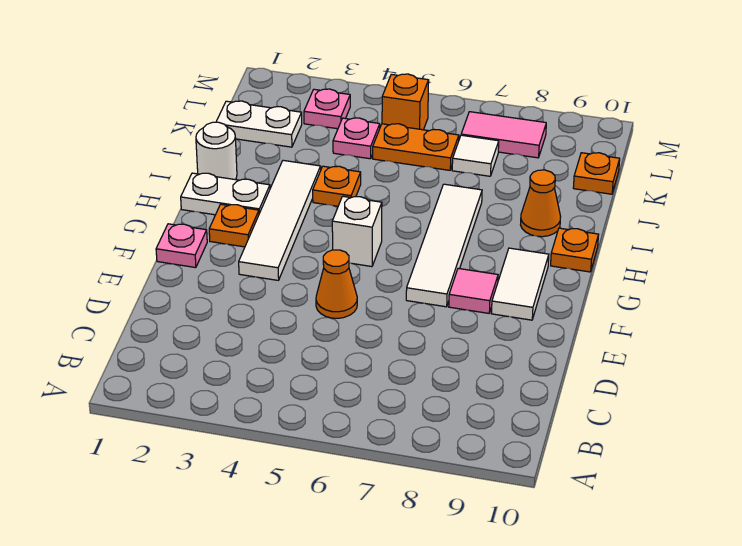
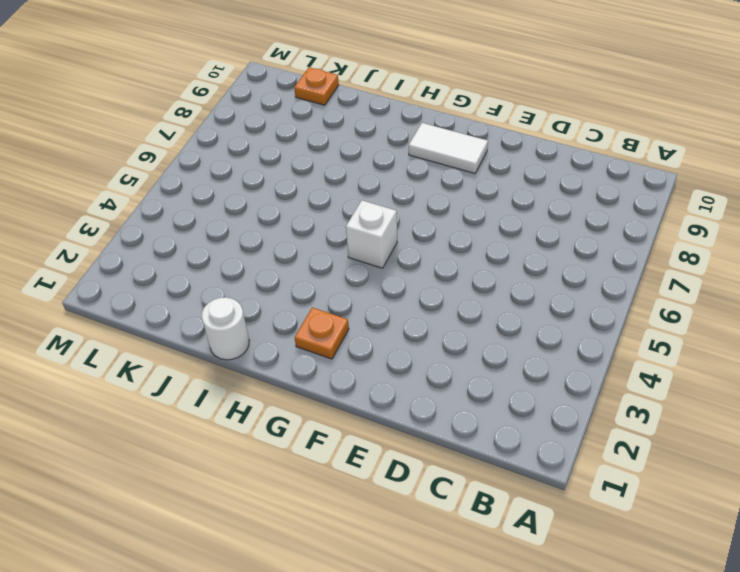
none -> orange 1x1 cone [316,250,357,318]
none -> pink 1x1 plate [156,224,207,268]
none -> white 1x4 tile [239,160,321,280]

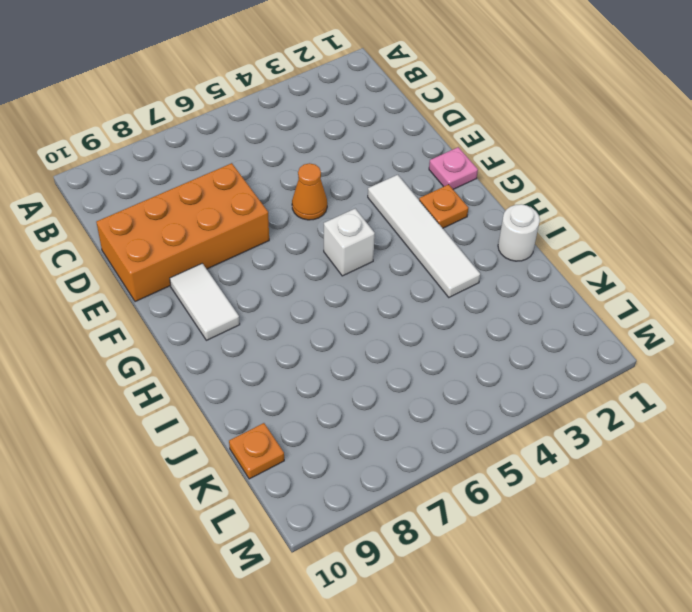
orange 2x4 brick [96,163,269,302] -> none
none -> white 1x4 tile [406,184,482,307]
none -> pink 1x1 tile [449,268,498,313]
none -> white 1x2 plate [181,173,270,215]

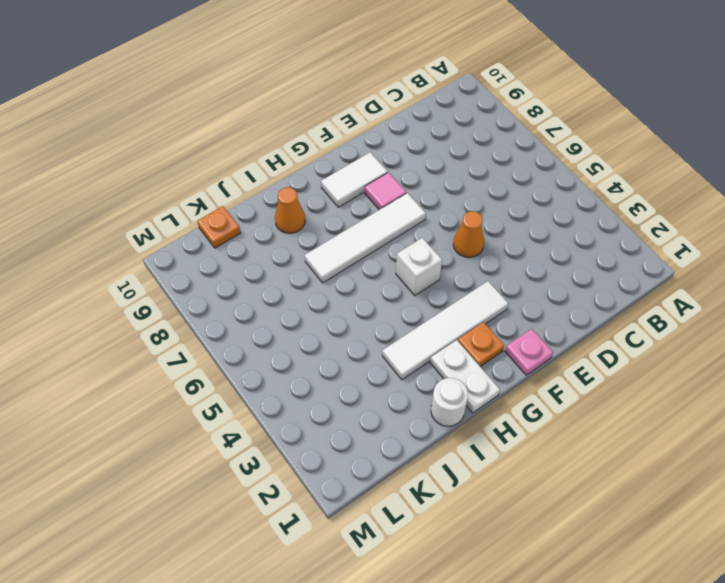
none -> orange 1x1 plate [551,228,599,272]
none -> orange 1x1 plate [313,166,361,206]
none -> white 1x2 plate [216,101,302,147]

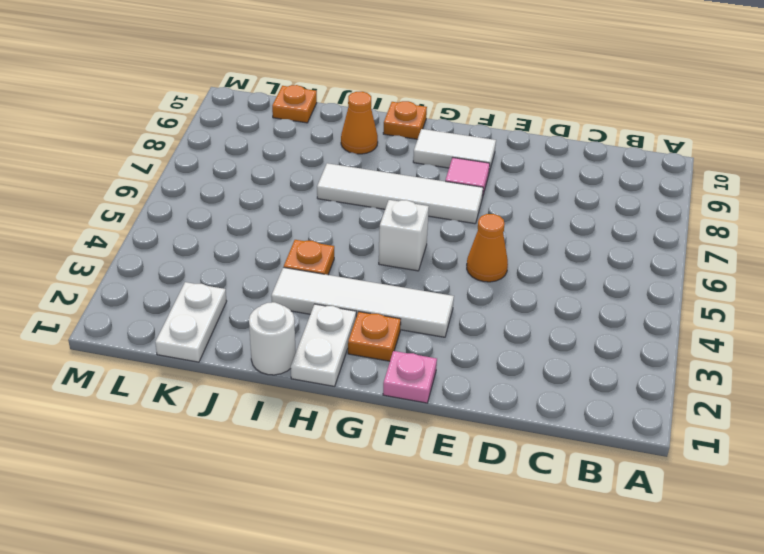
none -> pink 1x1 plate [333,118,380,159]
none -> orange 1x2 plate [373,124,459,170]
none -> white 1x1 tile [452,135,499,176]

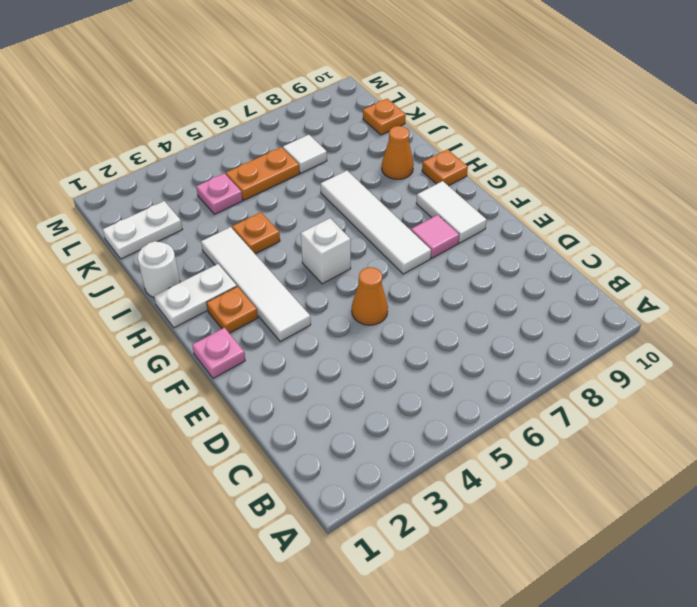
none -> pink 1x1 plate [304,89,350,129]
none -> orange 1x1 brick [382,74,429,130]
none -> pink 1x2 tile [461,112,546,158]

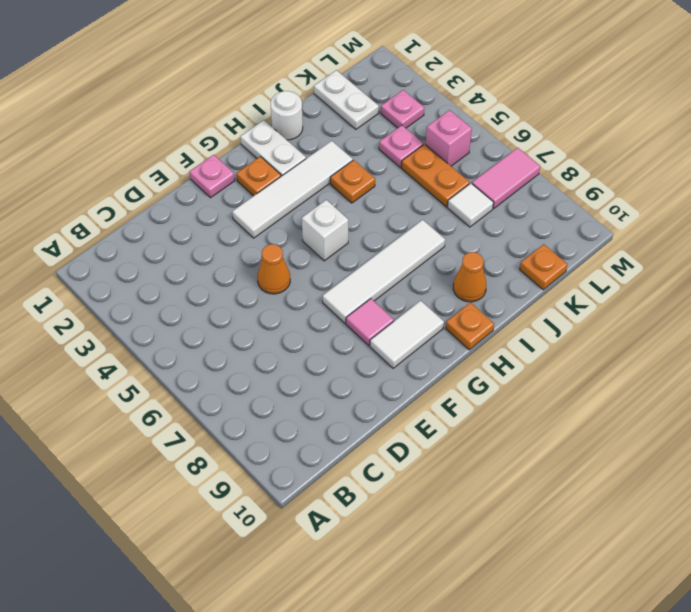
pink 1x1 brick [426,110,472,166] -> orange 1x1 brick [382,74,429,130]
pink 1x2 tile [472,148,540,208] -> pink 1x2 tile turned to [461,112,546,158]

